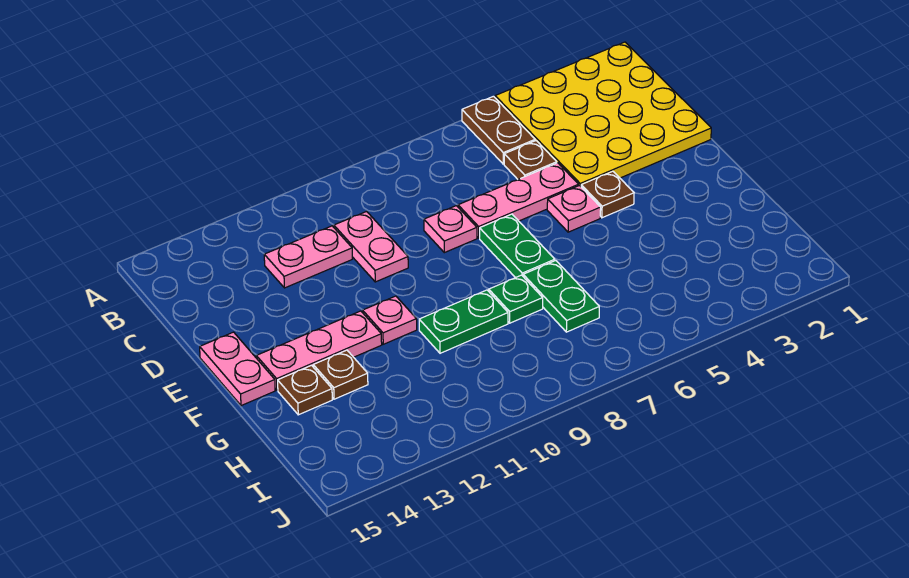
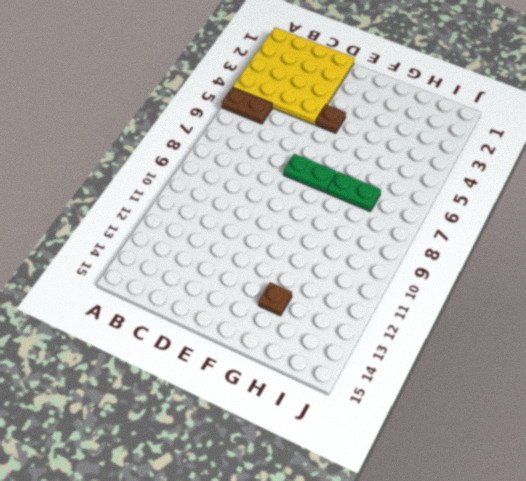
none -> brown 1x1 plate [504,141,557,179]
none -> pink 1x2 plate [334,211,408,282]
none -> pink 1x2 plate [264,226,352,288]

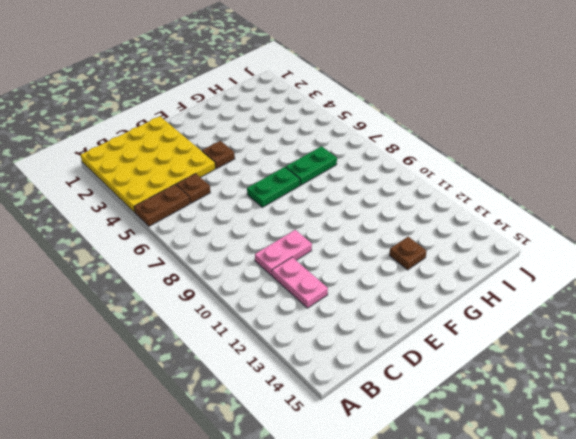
none -> pink 1x3 plate [458,163,579,238]
none -> pink 1x1 plate [424,206,477,253]
none -> pink 1x1 plate [547,186,601,232]

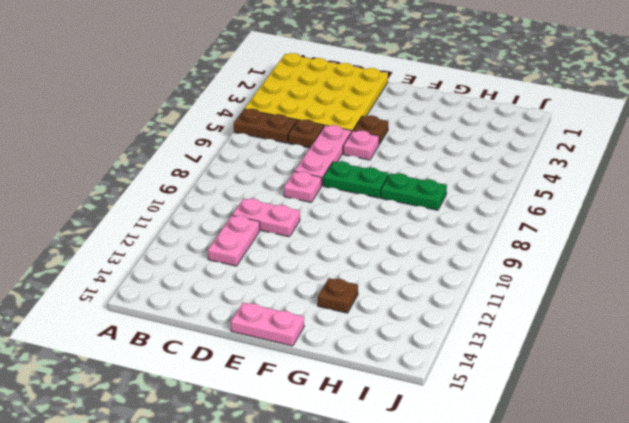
none -> pink 1x1 plate [363,296,417,344]
none -> pink 1x3 plate [256,311,382,390]
none -> green 1x1 plate [489,275,543,323]

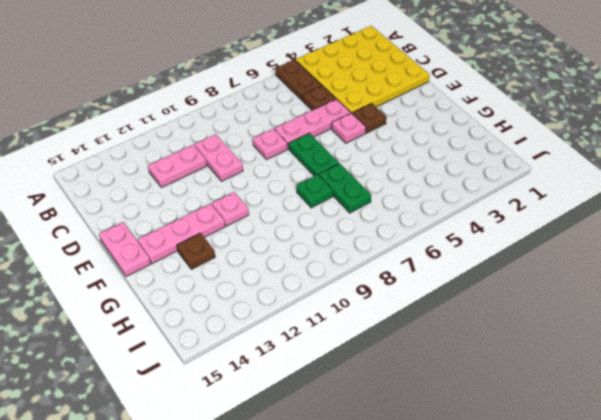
none -> green 1x2 plate [419,290,508,353]
none -> brown 1x1 plate [278,365,332,415]

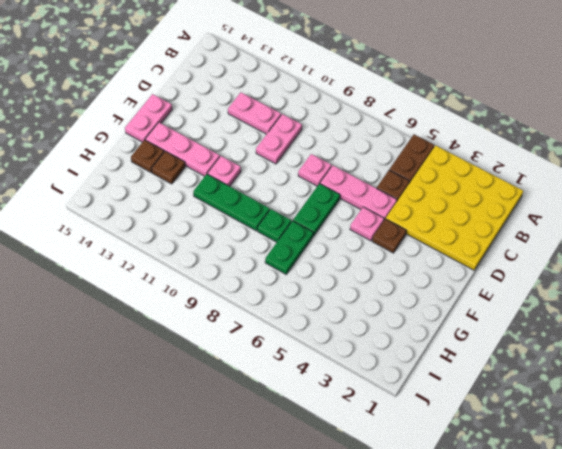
green 1x3 plate [193,174,270,231] -> green 1x2 plate [419,290,508,353]

